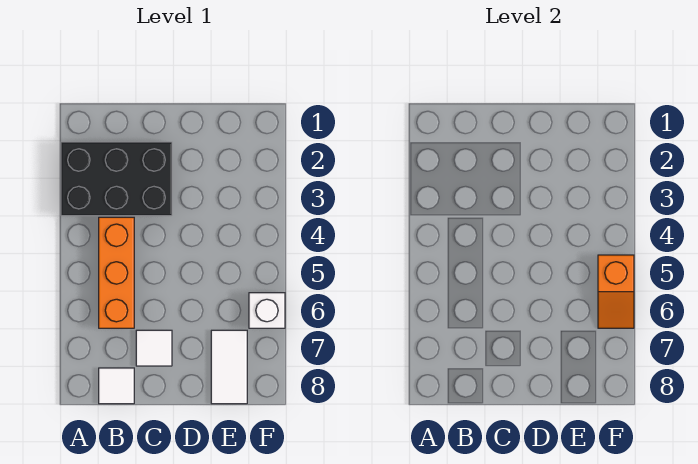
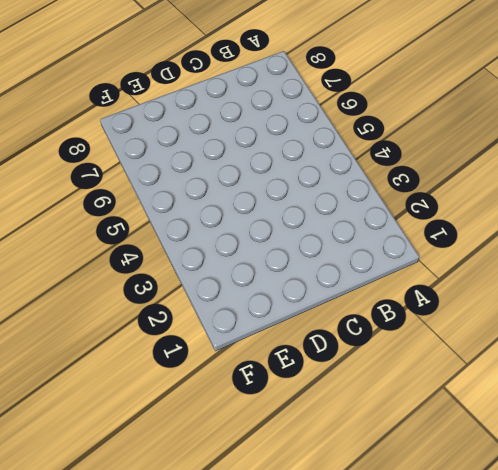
none -> black 2x3 brick [61,142,172,216]
none -> orange 1x3 brick [99,217,134,328]

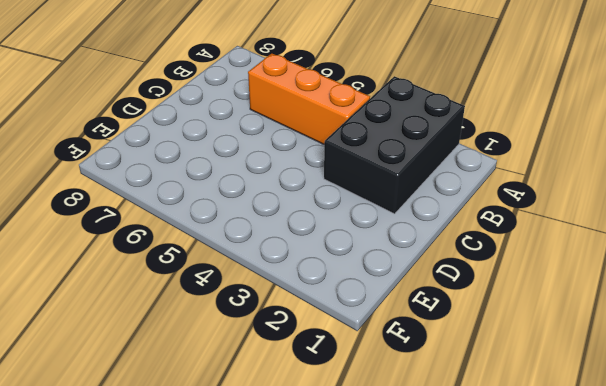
none -> white 1x1 tile [99,368,134,404]
none -> white 1x1 tile [136,330,172,366]

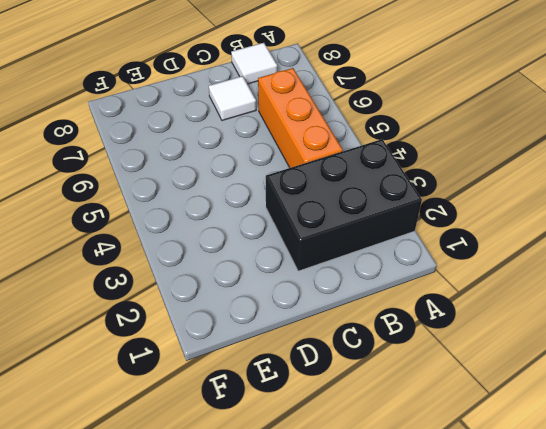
none -> white 1x2 tile [211,330,247,404]
none -> white 1x1 brick [249,293,285,328]

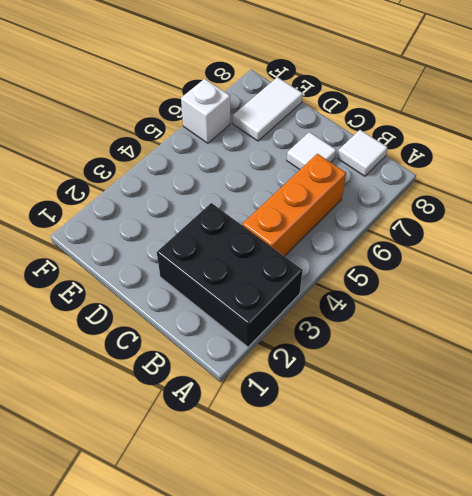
none -> orange 1x2 slope [598,255,634,328]

